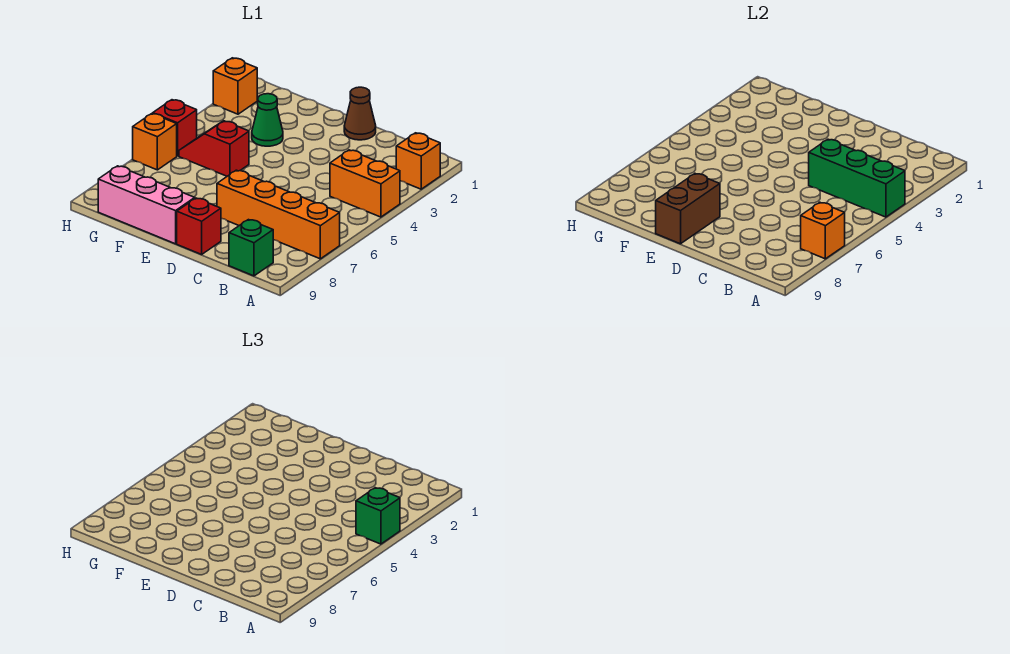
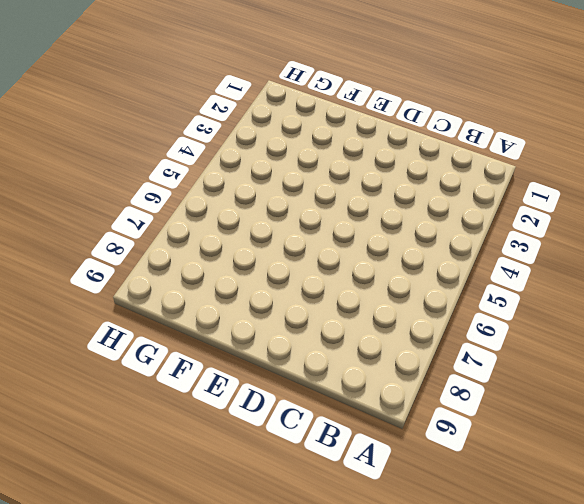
none -> orange 1x1 brick [396,133,440,189]
none -> orange 1x2 brick [330,150,400,217]
none -> orange 1x4 brick [217,170,340,259]

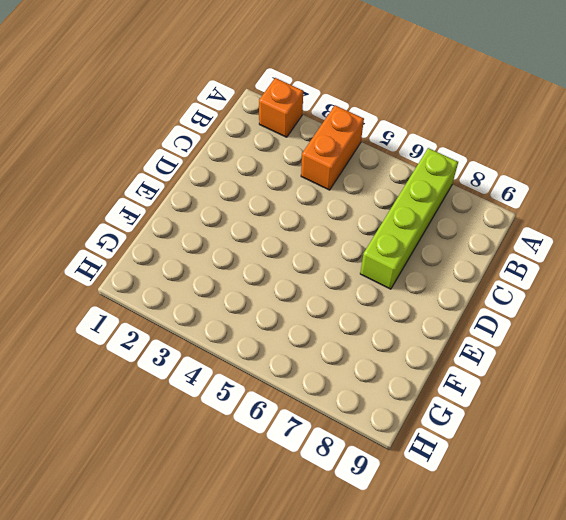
lime 1x4 brick [360,148,458,289] -> orange 1x4 brick [217,170,340,259]
none -> green 1x1 brick [229,220,273,276]
none -> brown 1x1 cone [344,87,376,140]
none -> red 1x1 brick [177,198,221,254]

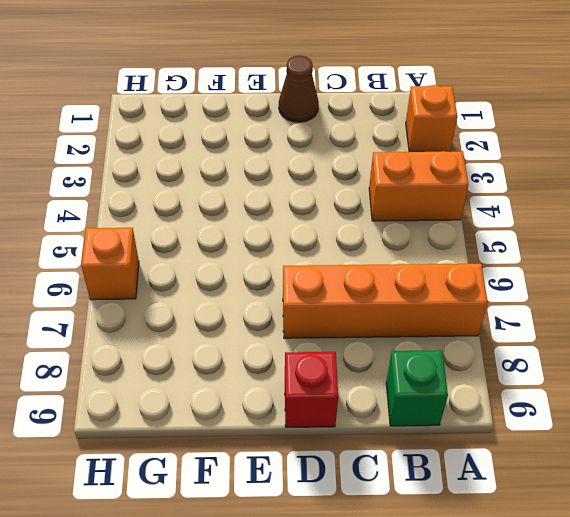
none -> pink 1x3 brick [98,166,195,244]
none -> green 1x1 cone [252,94,283,146]
none -> red 1x2 slope [179,121,249,176]

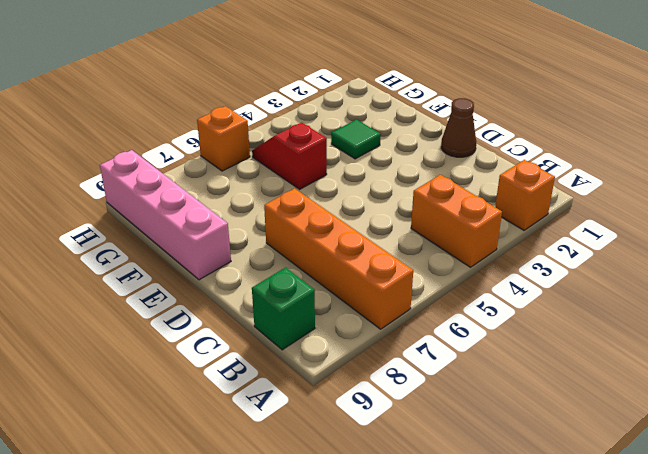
pink 1x4 brick [100,150,231,280] -> pink 1x3 brick [98,166,195,244]
green 1x1 tile [331,120,381,159] -> green 1x1 cone [252,94,283,146]
none -> red 1x1 brick [177,198,221,254]
none -> orange 1x1 brick [213,58,257,114]
none -> red 1x1 brick [153,100,197,156]

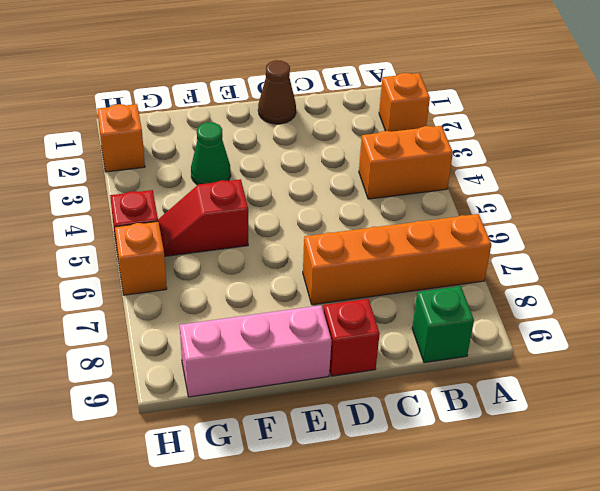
none -> green 1x3 brick [809,139,905,217]
none -> orange 1x1 brick [801,202,845,259]
none -> brown 1x2 brick [656,174,720,244]

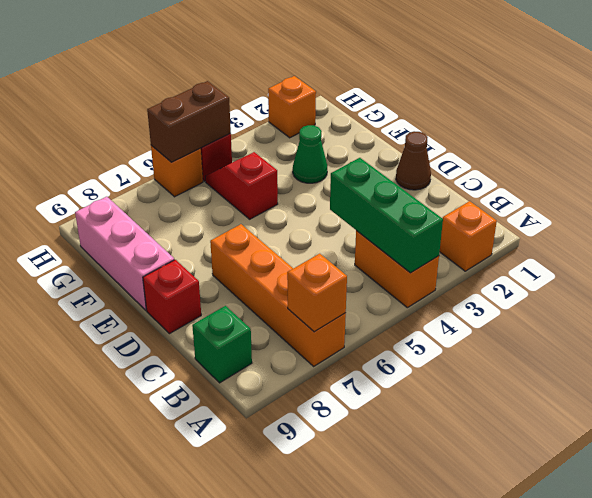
brown 1x2 brick [147,81,231,162] -> brown 1x2 brick moved to [656,174,720,244]
none -> green 1x1 brick [356,488,400,544]

